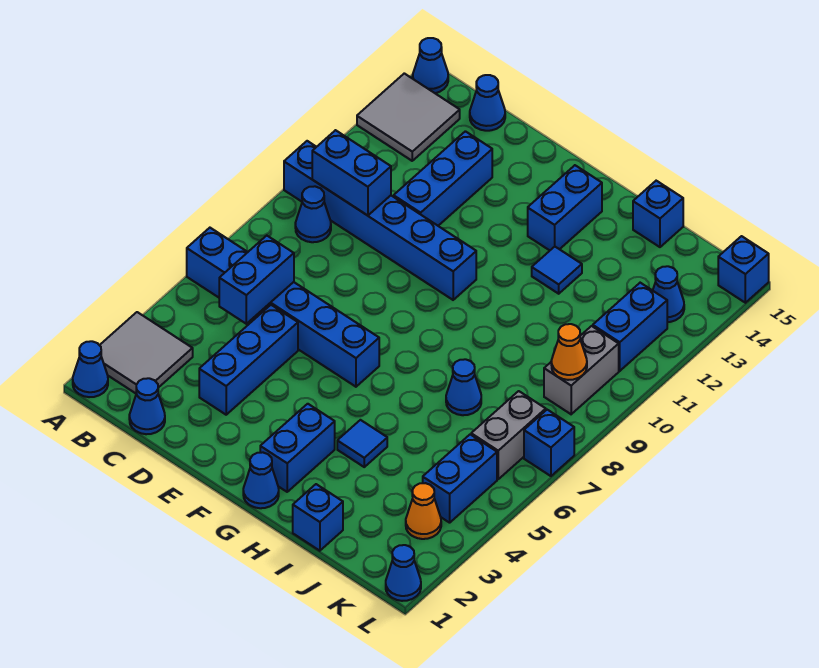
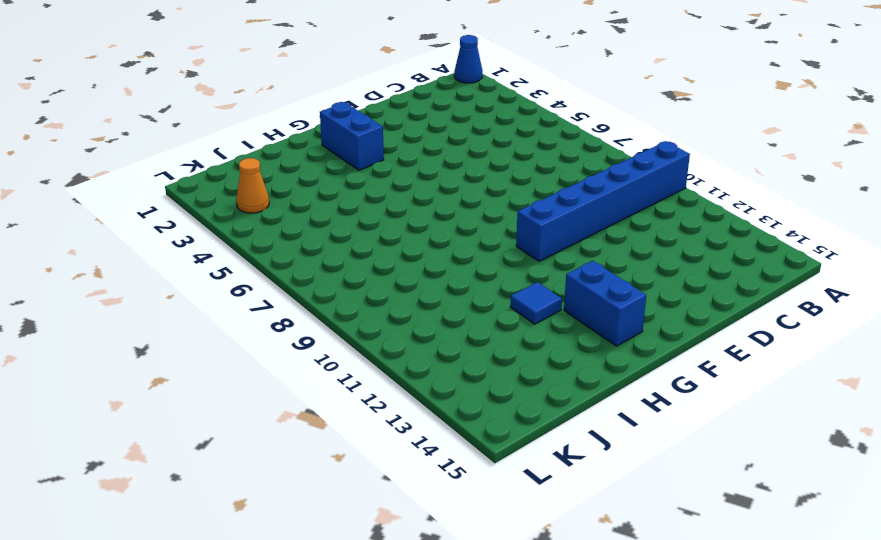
none -> grey 2x2 tile [100,312,193,393]
none -> blue 1x6 brick [187,228,379,387]
none -> grey 2x2 tile [357,73,460,161]
none -> blue 1x1 cone [413,38,448,93]

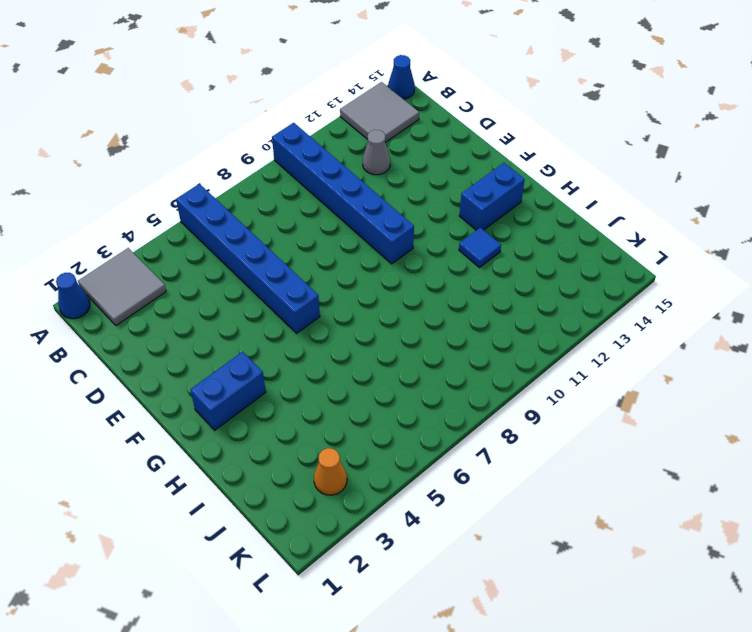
grey 1x1 cone [363,130,390,175] -> none
none -> blue 1x1 cone [295,186,331,242]
none -> blue 1x1 cone [129,378,165,434]
none -> blue 1x1 cone [470,75,505,131]
none -> blue 1x3 brick [199,305,298,415]

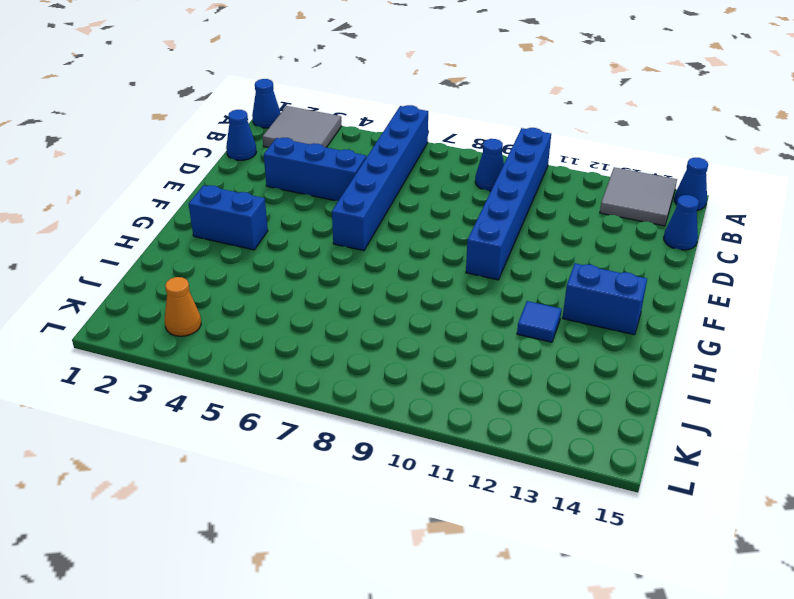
none -> blue 1x3 brick [394,131,492,226]
none -> blue 1x1 cone [243,452,279,508]
none -> blue 1x1 tile [337,420,387,467]
none -> blue 1x1 brick [293,484,343,551]

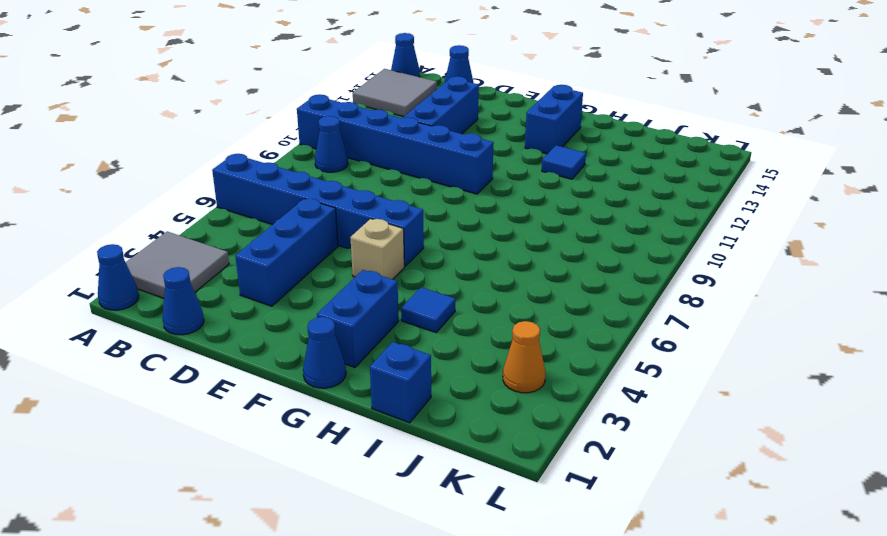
tan 1x1 brick [350,219,404,279] -> none
none -> blue 1x1 cone [446,359,481,415]
none -> blue 1x1 brick [633,181,683,247]
none -> blue 1x2 brick [423,435,497,523]
none -> grey 1x2 brick [471,391,546,479]

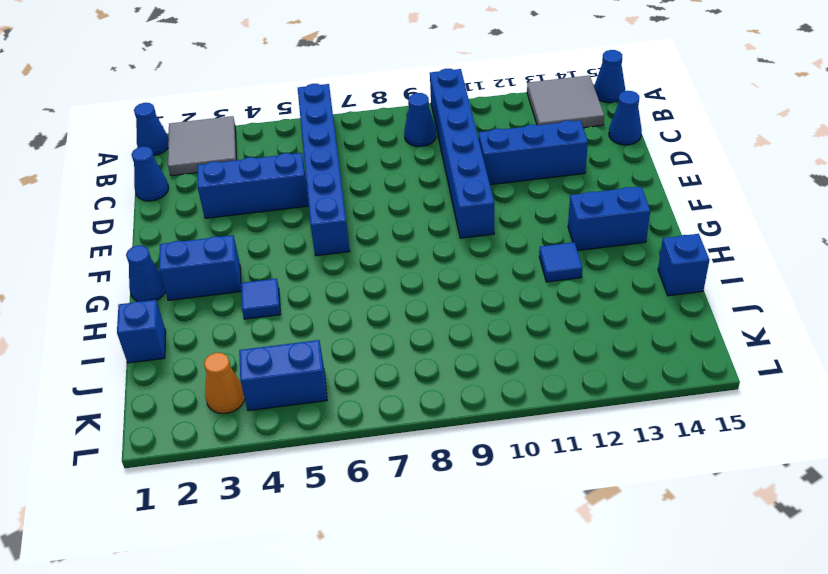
none -> blue 1x1 cone [446,359,481,415]
none -> grey 1x2 brick [471,391,546,479]
none -> grey 1x2 brick [544,326,619,414]
none -> blue 1x2 brick [593,283,667,371]

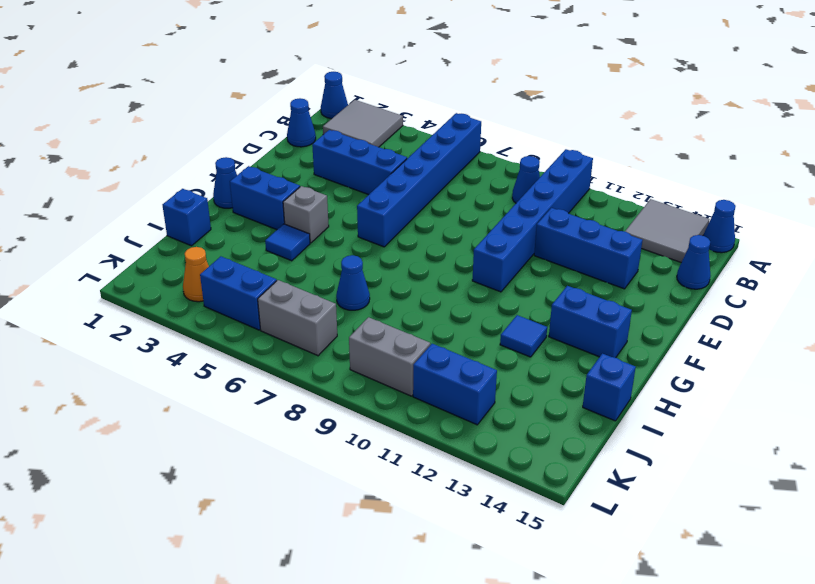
grey 1x1 brick [283,186,329,243] -> none
none -> blue 1x1 cone [653,266,684,322]
none -> blue 1x1 cone [386,545,421,601]
none -> blue 1x1 brick [524,410,574,476]
none -> blue 1x1 brick [718,236,769,303]

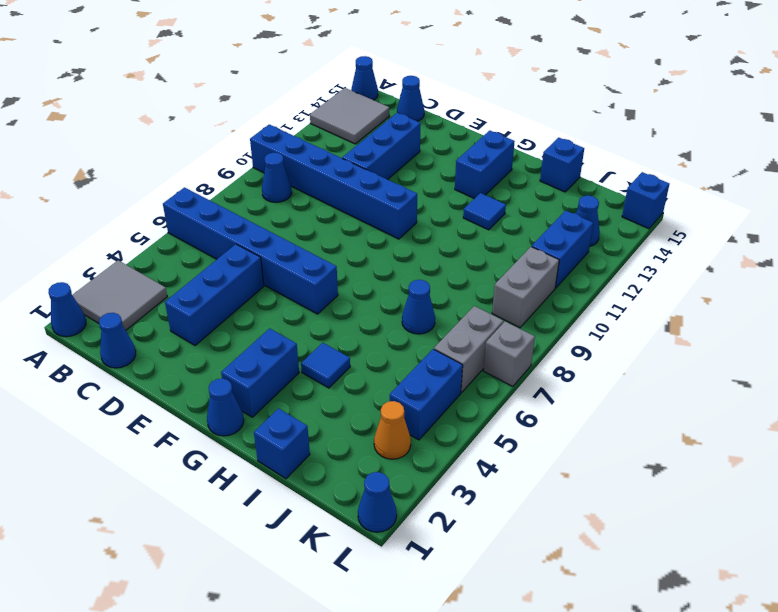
grey 1x1 brick [483,321,535,387] -> blue 1x1 brick [524,410,574,476]
none -> blue 1x2 brick [312,130,391,216]
none -> blue 1x2 brick [219,236,294,324]
none -> orange 1x1 cone [551,324,587,380]

